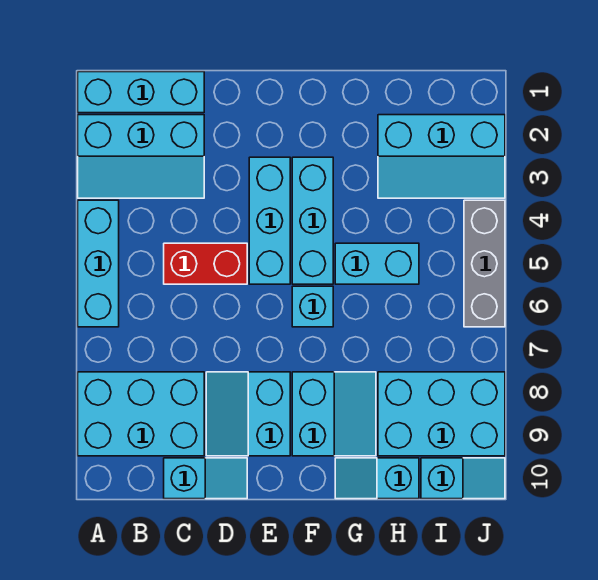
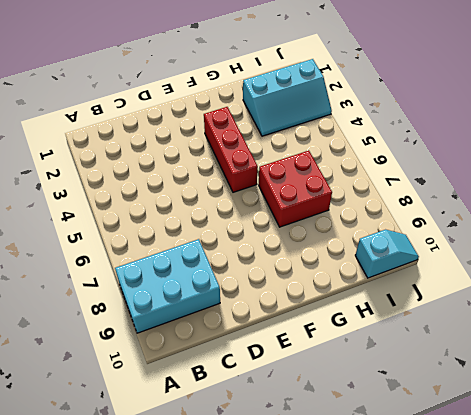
red 1x3 brick [204,107,258,192] -> cyan 1x3 brick [292,157,333,284]
red 2x2 brick [259,151,332,227] -> none
none -> cyan 1x3 brick [78,72,204,113]
none -> cyan 2x3 slope [78,115,204,198]
none -> cyan 1x3 brick [78,200,119,327]

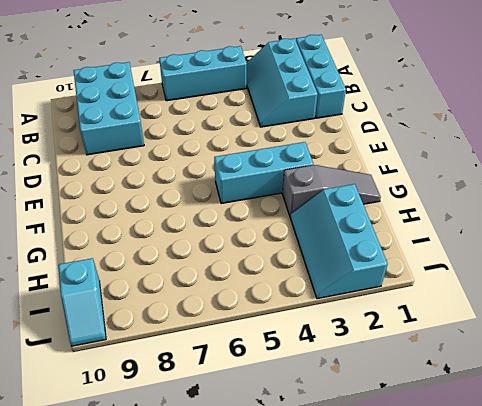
grey 1x3 slope [283,165,381,217] -> none
none -> red 1x2 brick [164,243,247,284]
none -> cyan 1x2 slope [164,458,247,499]
none -> cyan 2x2 slope [206,372,290,456]

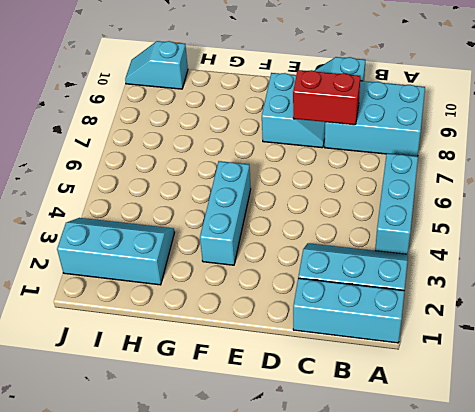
red 1x2 brick [293,70,360,125] -> red 1x2 brick moved to [164,243,247,284]
none -> cyan 1x3 brick [249,157,290,284]
none -> cyan 1x1 brick [292,286,333,327]
none -> cyan 2x2 slope [292,372,376,456]

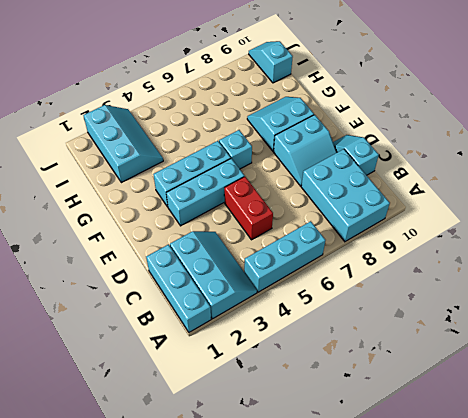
none -> cyan 1x2 brick [335,243,419,284]
none -> cyan 1x2 slope [335,458,419,499]
none -> cyan 2x3 brick [378,372,505,456]

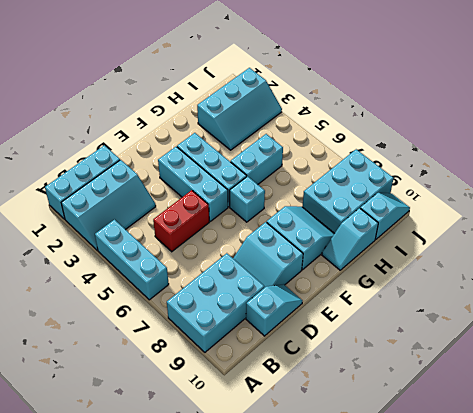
none -> grey 1x3 brick [464,200,505,327]

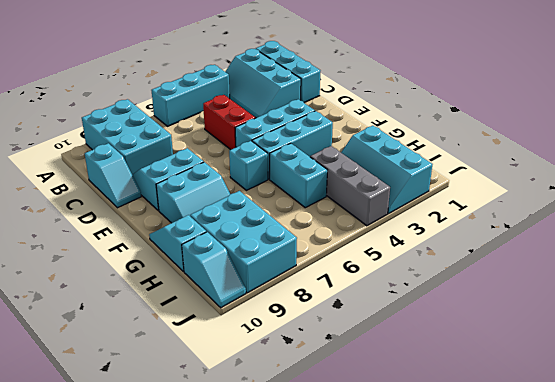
grey 1x3 brick [310,146,390,226] -> grey 1x3 brick turned to [464,200,505,327]

